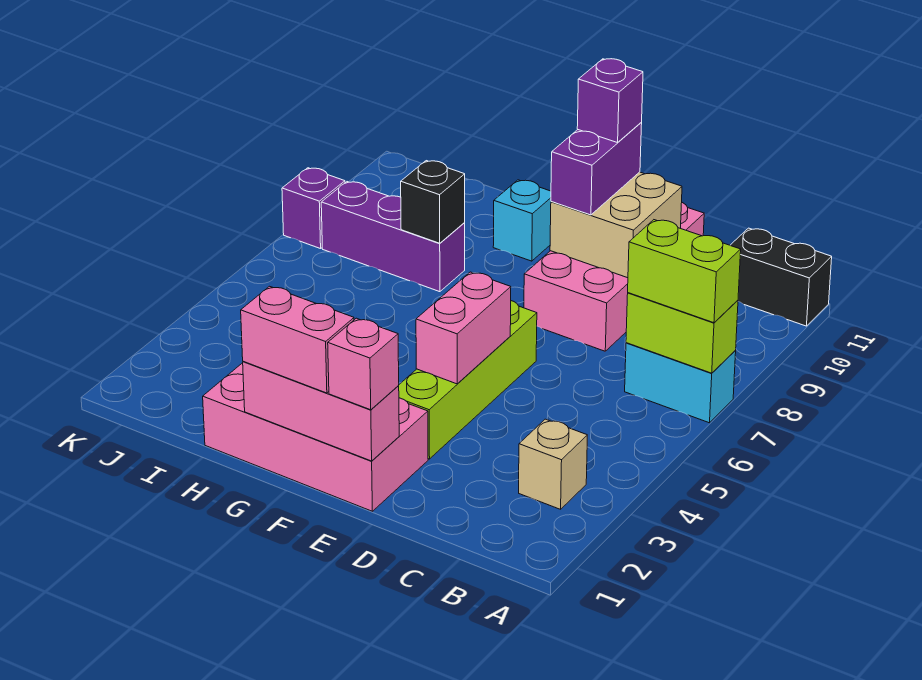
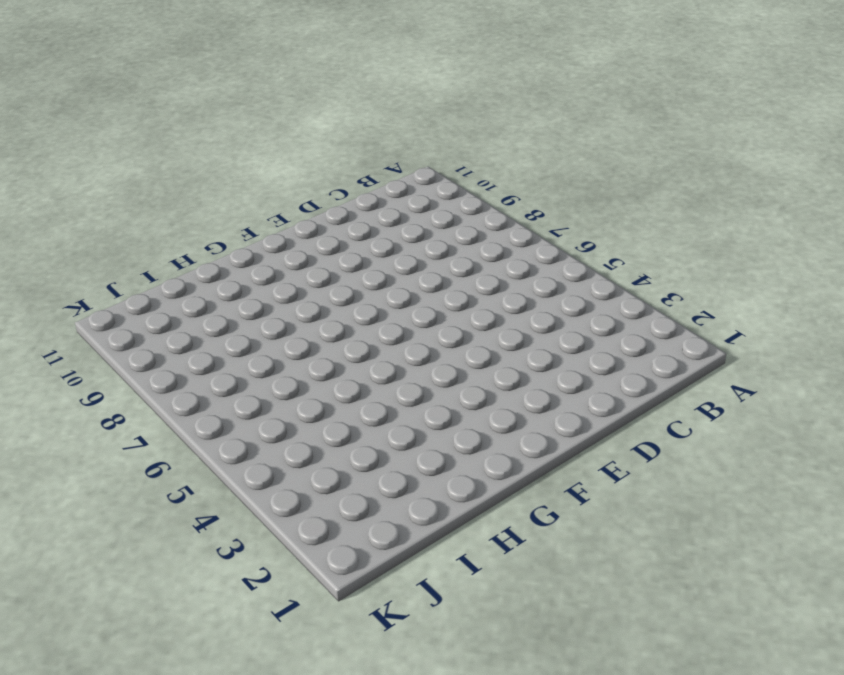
none -> cyan 1x2 brick [625,343,736,423]
none -> black 1x2 brick [730,228,832,326]
none -> tan 1x1 brick [519,419,587,509]

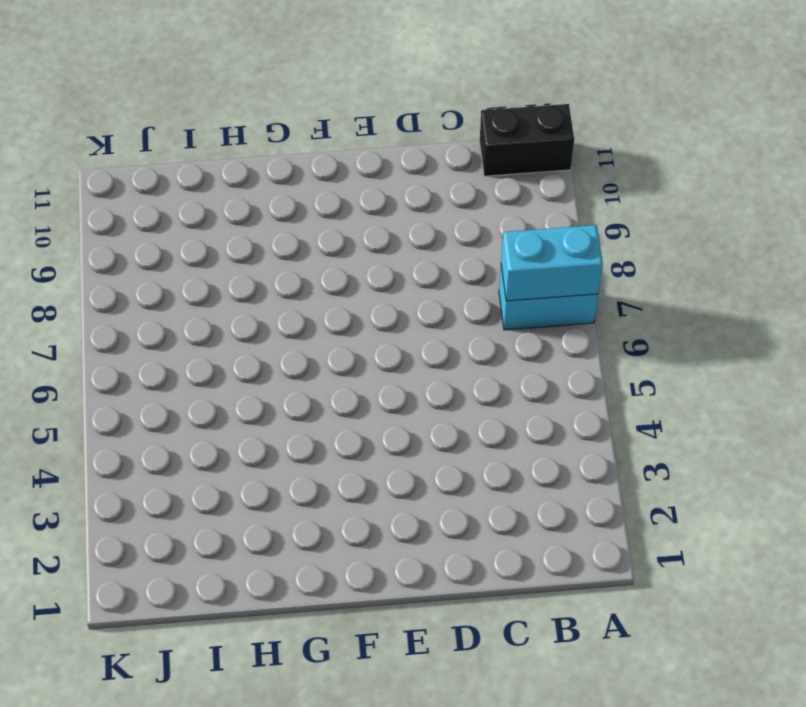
cyan 1x2 brick [501,225,603,301] -> lime 1x2 brick [626,293,738,373]
none -> tan 1x1 brick [519,419,587,509]
none -> pink 2x4 brick [524,203,704,351]
none -> pink 2x4 brick [203,363,428,511]

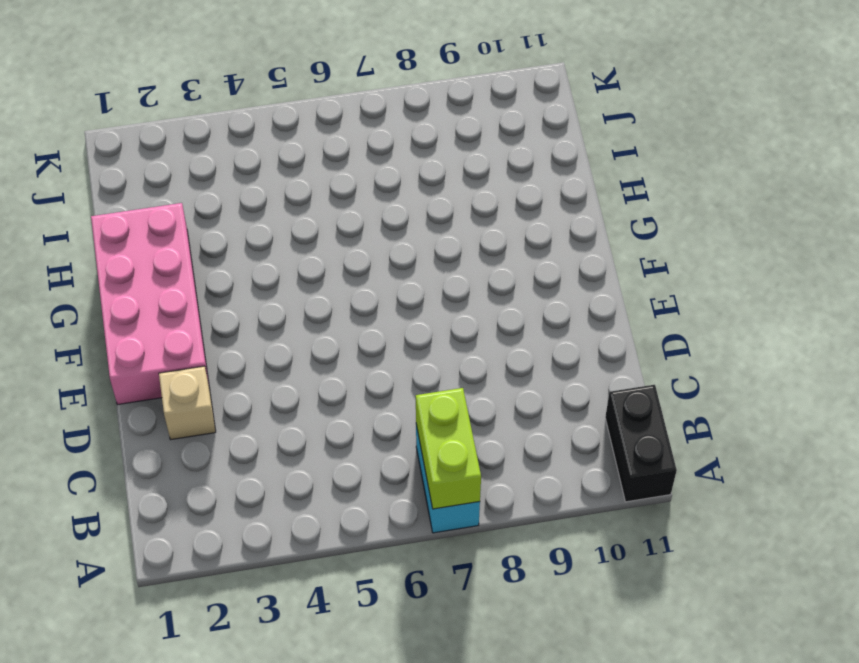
tan 1x1 brick [159,366,216,440] -> tan 1x1 brick moved to [519,419,587,509]
none -> pink 2x4 brick [524,203,704,351]
none -> lime 1x4 brick [398,301,537,459]
none -> cyan 1x1 brick [493,180,551,261]

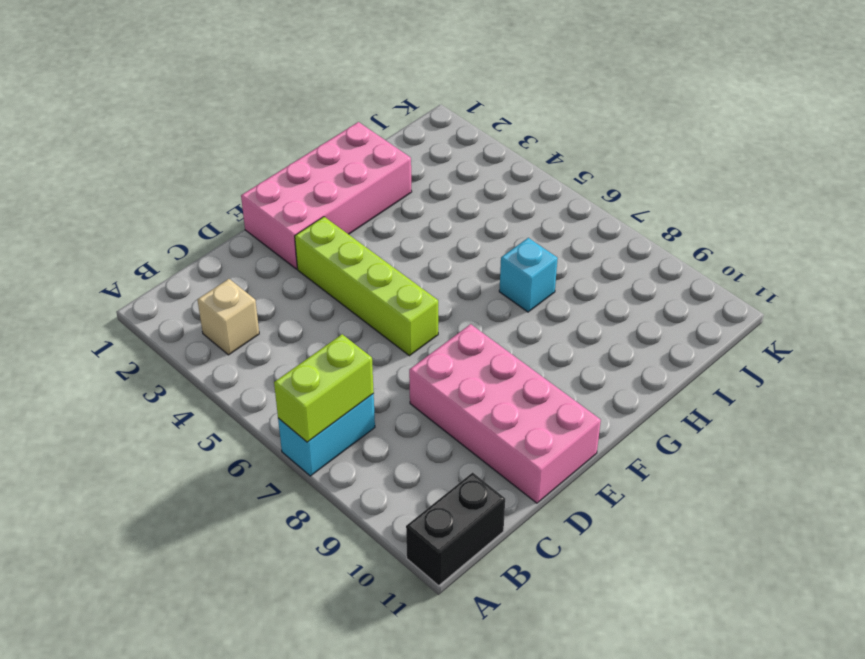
cyan 1x1 brick [499,238,558,312] -> cyan 1x1 brick moved to [493,180,551,261]
none -> purple 1x3 brick [321,182,465,292]
none -> purple 1x1 brick [282,168,345,249]
none -> tan 2x2 brick [550,172,682,278]

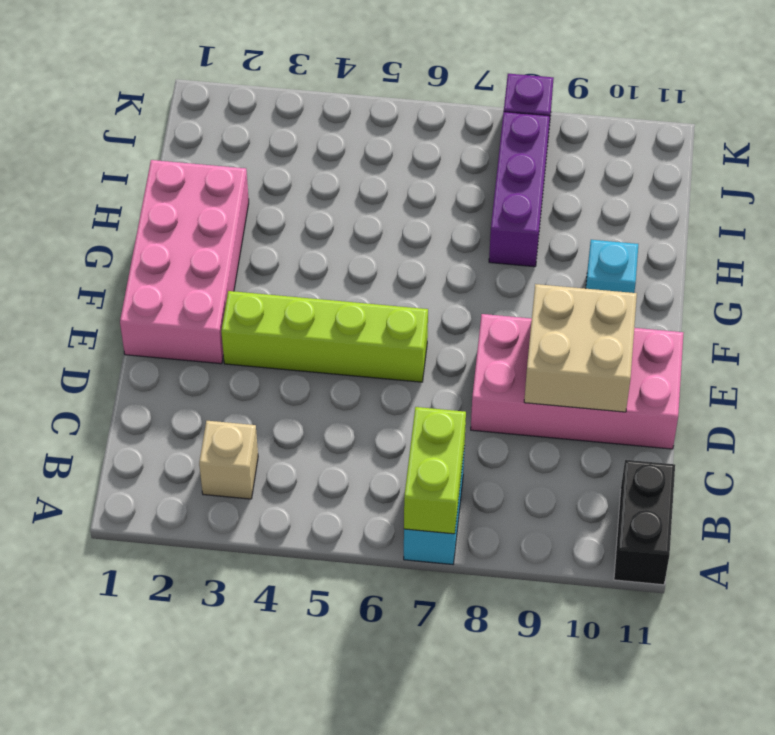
none -> pink 1x3 brick [243,361,399,461]
none -> pink 1x2 brick [416,272,511,384]
none -> black 1x1 brick [401,161,465,243]

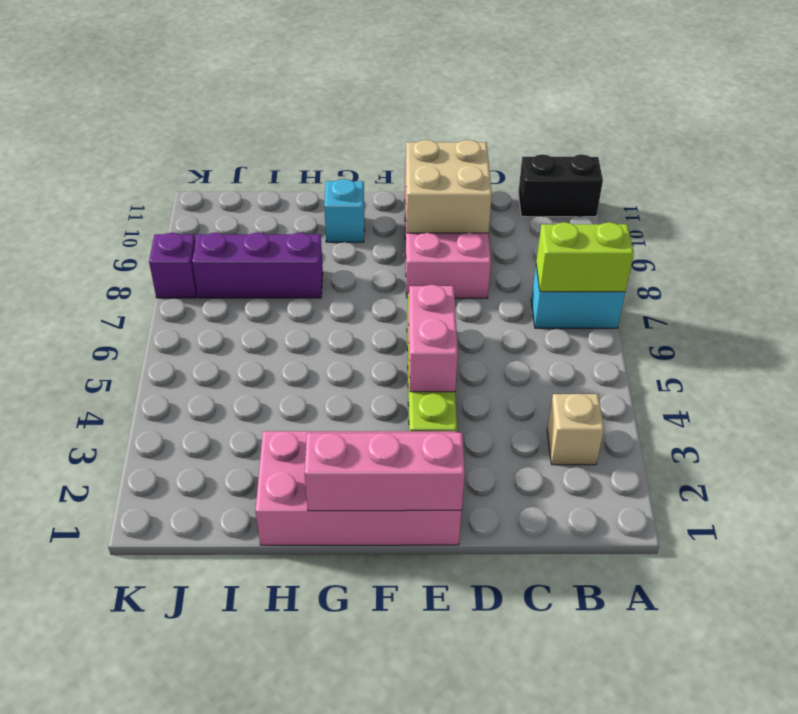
none -> black 1x1 brick [401,161,465,243]
none -> lime 1x2 brick [628,220,741,323]
none -> pink 1x1 brick [328,318,399,410]

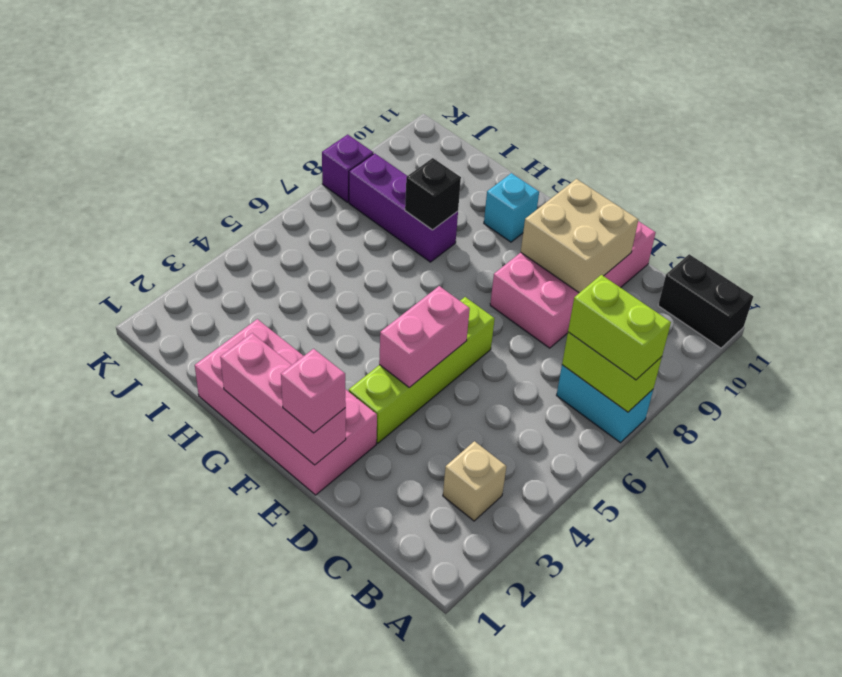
none -> purple 1x2 brick [551,123,642,215]
none -> pink 1x2 brick [241,286,354,393]
none -> purple 1x1 brick [577,59,643,143]

